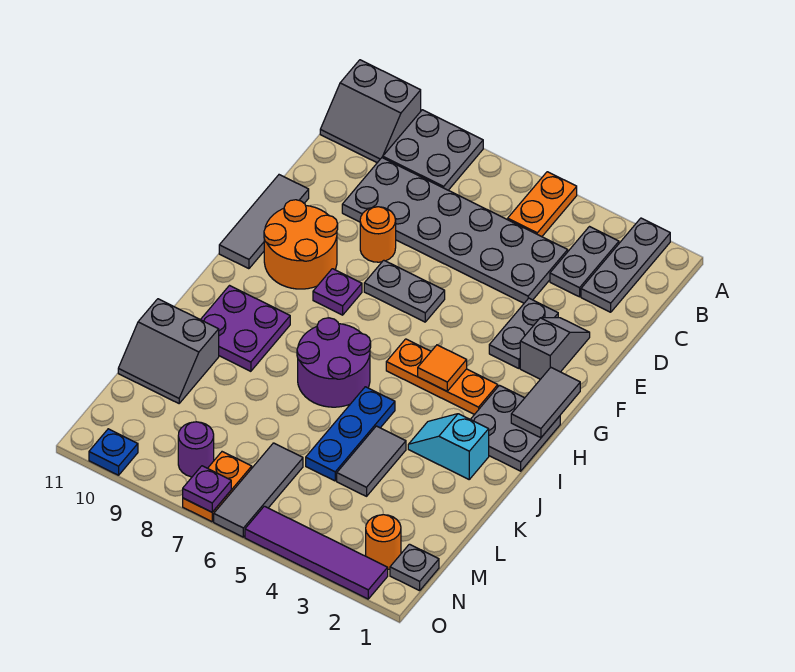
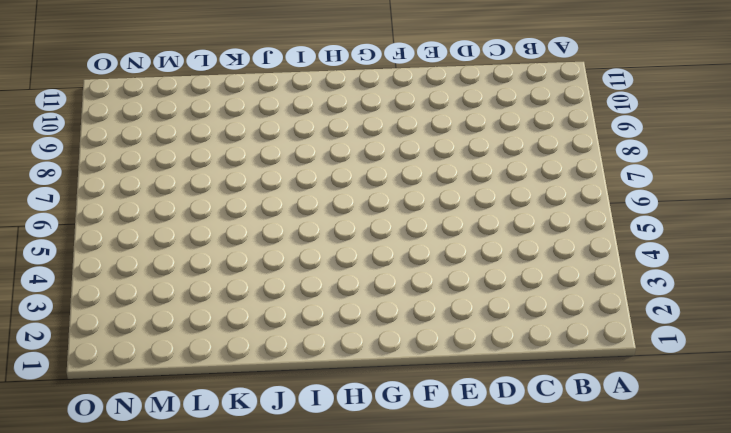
none -> grey 1x3 plate [581,218,670,312]
none -> orange 1x2 plate [508,172,577,237]
none -> grey 2x2 plate [382,110,483,190]
none -> grey 2x2 slope [320,60,421,163]

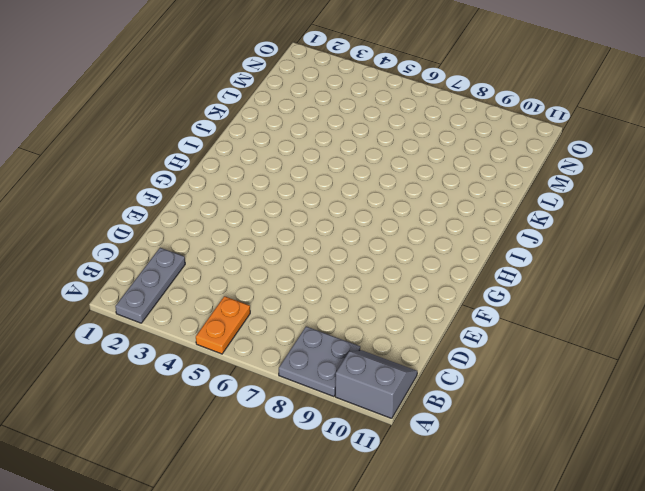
none -> grey 1x2 plate [550,227,619,297]
none -> grey 2x6 plate [342,158,568,303]
none -> grey 1x2 slope [520,318,590,379]
none -> grey 1x2 plate [489,298,558,368]

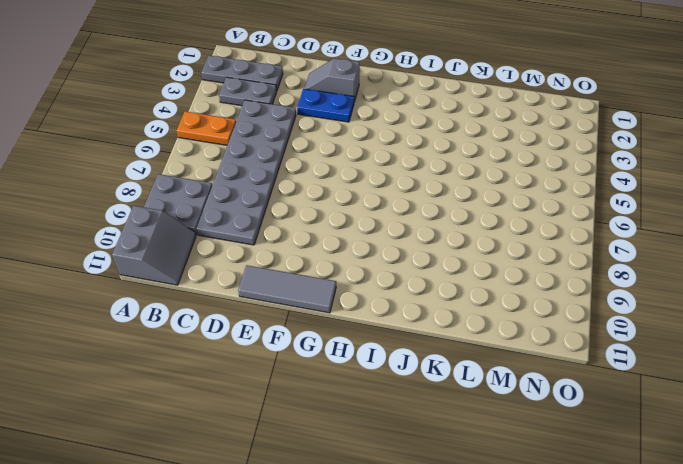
blue 1x2 plate [297,89,354,122] -> grey 1x2 plate [489,298,558,368]
none -> orange 1x1 round brick [360,207,396,262]
none -> grey 1x2 plate [364,260,445,322]
none -> orange 2x2 round brick [264,200,338,289]
none -> purple 1x1 plate [313,269,362,315]

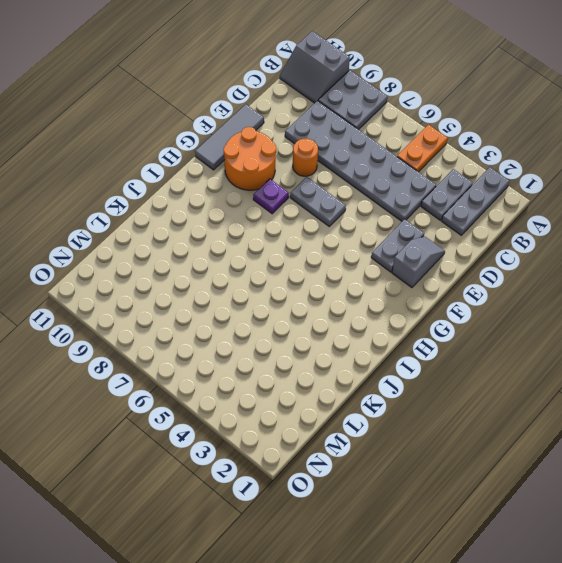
none -> grey 2x2 plate [471,385,560,471]
none -> orange 1x3 plate [386,339,498,415]
none -> purple 2x2 round brick [297,318,371,407]
none -> purple 2x2 plate [201,286,290,371]

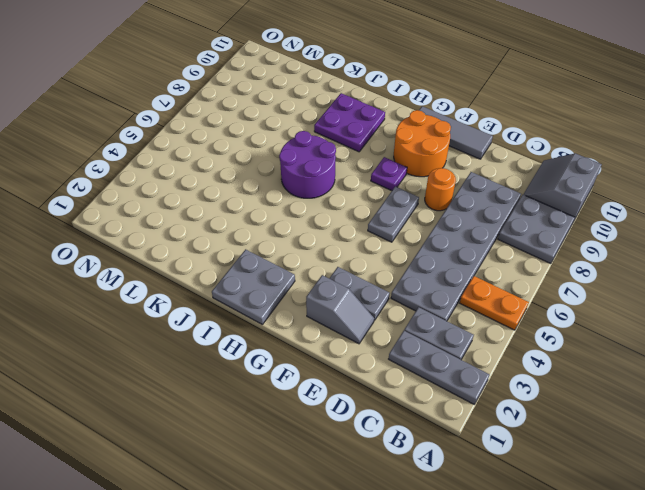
none -> orange 1x3 plate [386,339,498,415]
none -> cyan 1x2 slope [408,414,489,479]
none -> blue 1x3 plate [306,387,395,481]
none -> grey 1x2 tile [337,426,406,496]

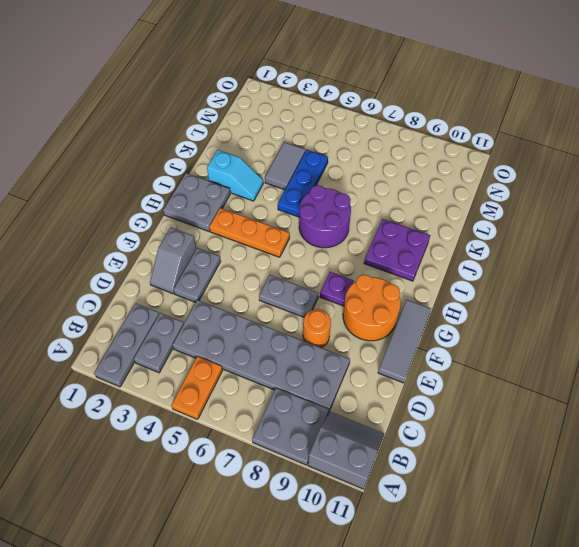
none -> grey 2x2 slope [118,299,219,403]
none -> grey 1x3 tile [214,443,303,537]
none -> grey 1x1 plate [390,544,439,591]
none -> orange 1x1 round brick [366,515,401,569]

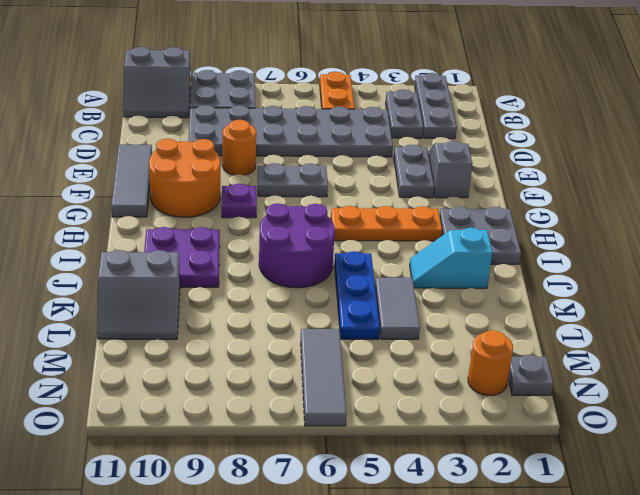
none -> orange 1x2 plate [183,452,252,522]
none -> purple 1x1 round brick [178,422,214,477]
none -> purple 1x4 tile [245,506,388,599]
none -> blue 1x1 plate [89,429,138,475]

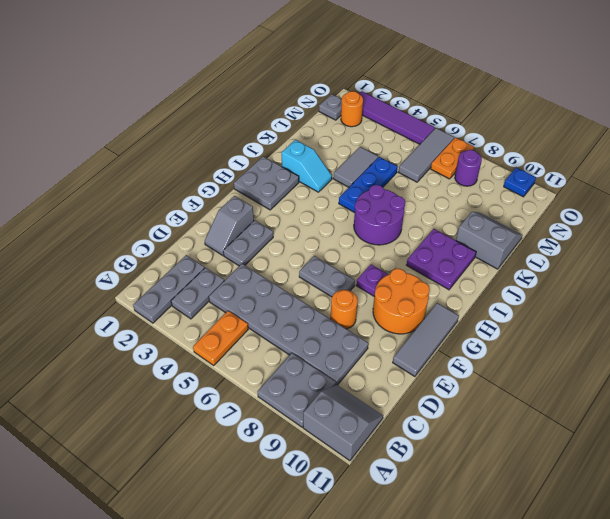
none -> orange 1x3 plate [386,339,498,415]
none -> grey 1x2 tile [511,368,580,438]
none -> orange 1x1 tile [418,345,467,391]
none -> purple 1x1 plate [183,466,231,512]

